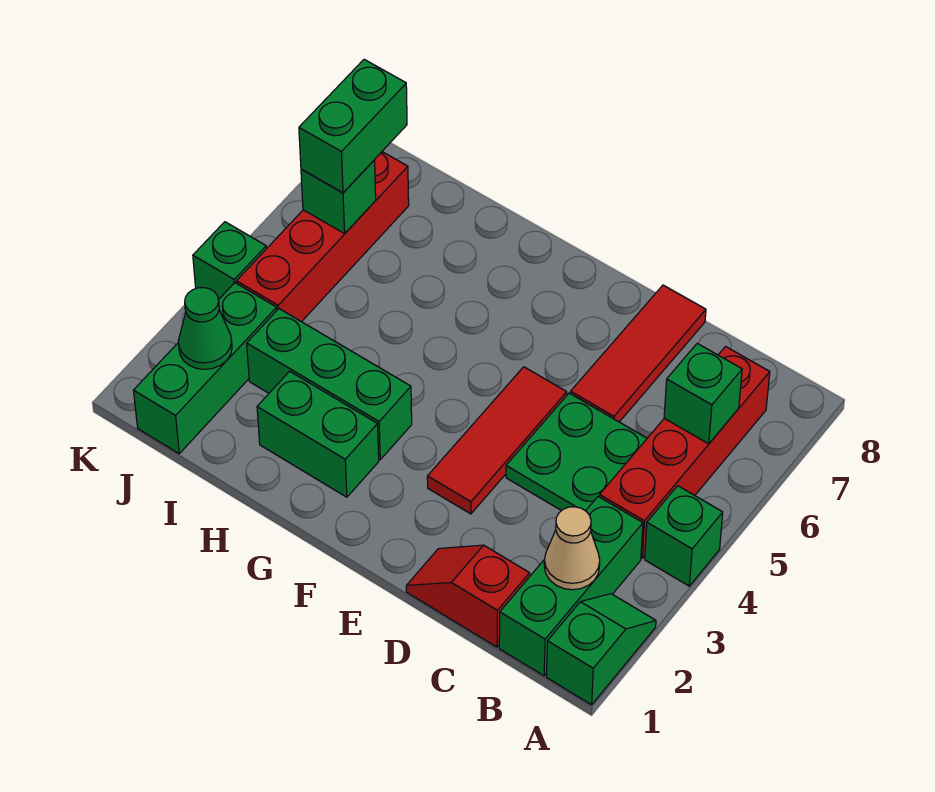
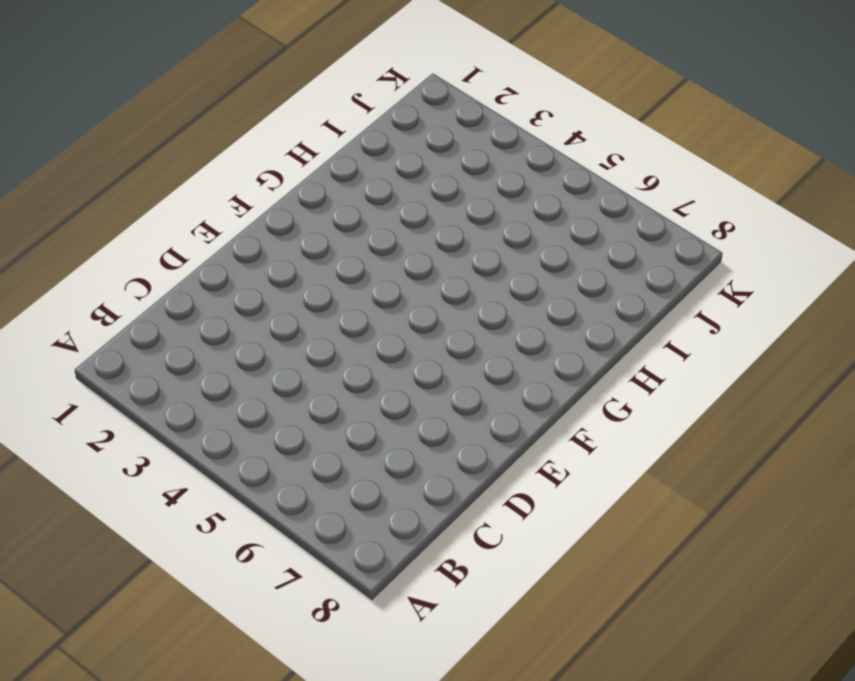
none -> green 1x2 slope [546,594,656,705]
none -> green 1x1 brick [645,486,723,586]
none -> green 1x3 brick [499,497,643,676]

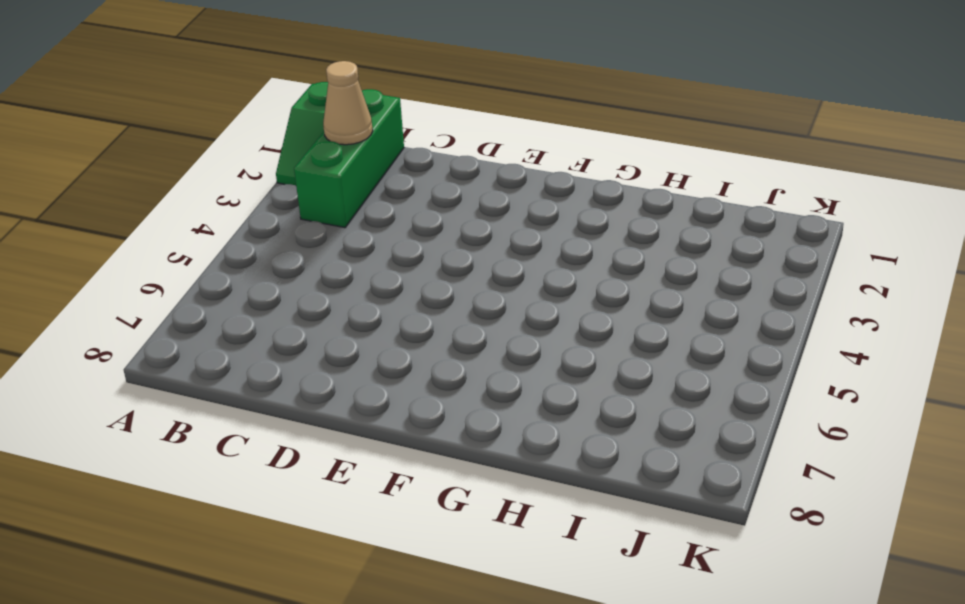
none -> green 1x1 brick [645,486,723,586]
none -> red 1x4 brick [599,347,770,558]
none -> red 1x2 slope [406,545,530,647]

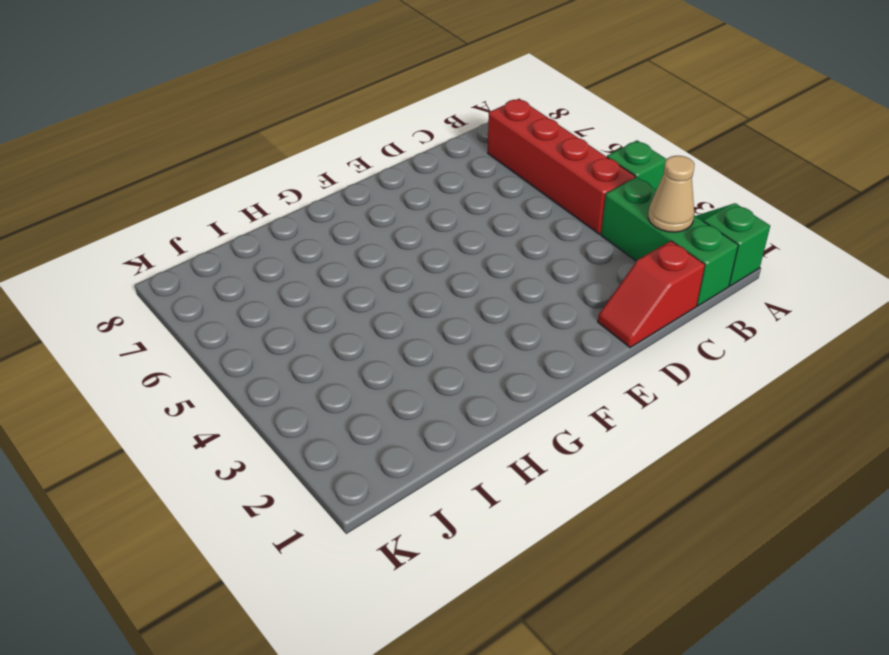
none -> green 2x2 plate [506,393,647,511]
none -> red 1x3 tile [570,285,706,422]
none -> red 1x3 tile [427,367,567,514]

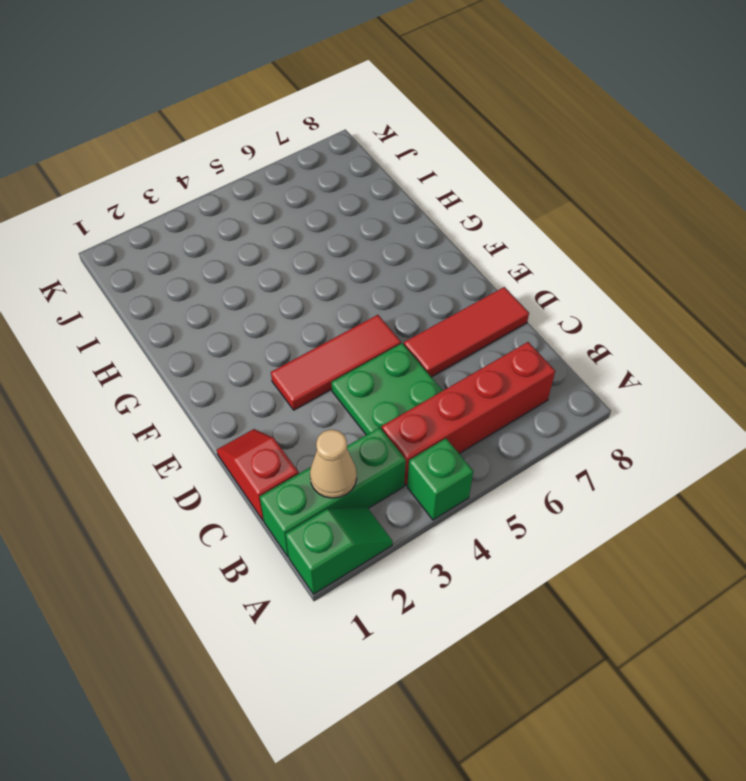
none -> green 1x2 brick [257,371,379,497]
none -> green 1x3 brick [247,309,412,460]
none -> green 1x3 brick [133,283,277,454]

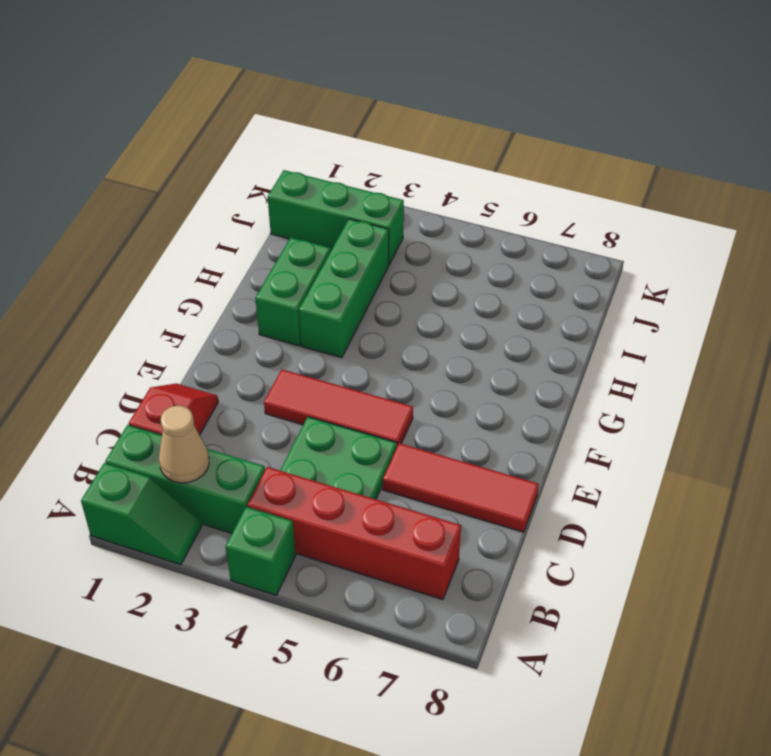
none -> red 1x4 brick [236,152,409,322]
none -> green 1x1 brick [193,222,266,299]
none -> green 1x1 brick [664,343,742,444]

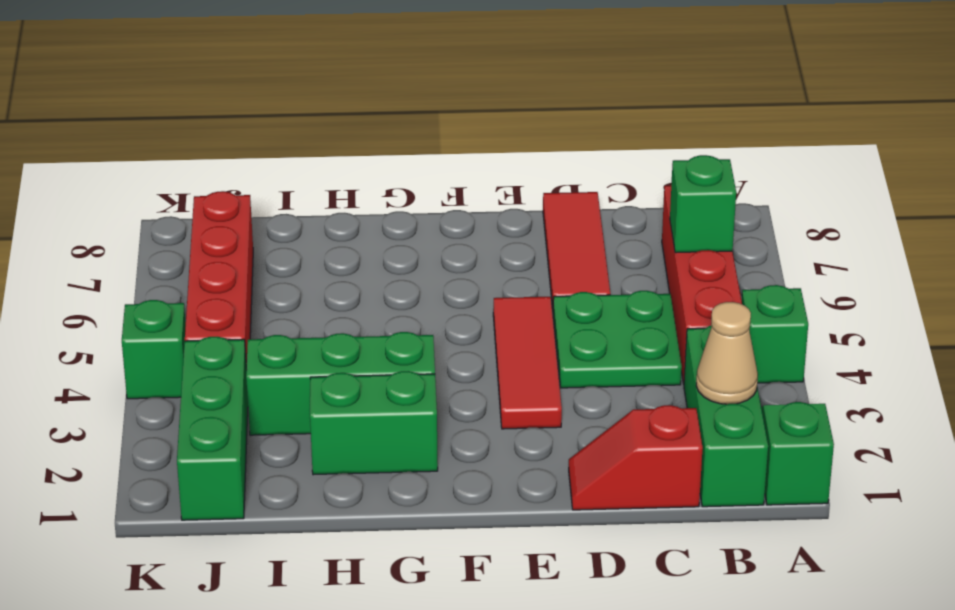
none -> green 1x1 cone [178,288,232,369]
none -> green 1x1 brick [301,160,376,233]
none -> green 1x2 brick [299,60,407,193]

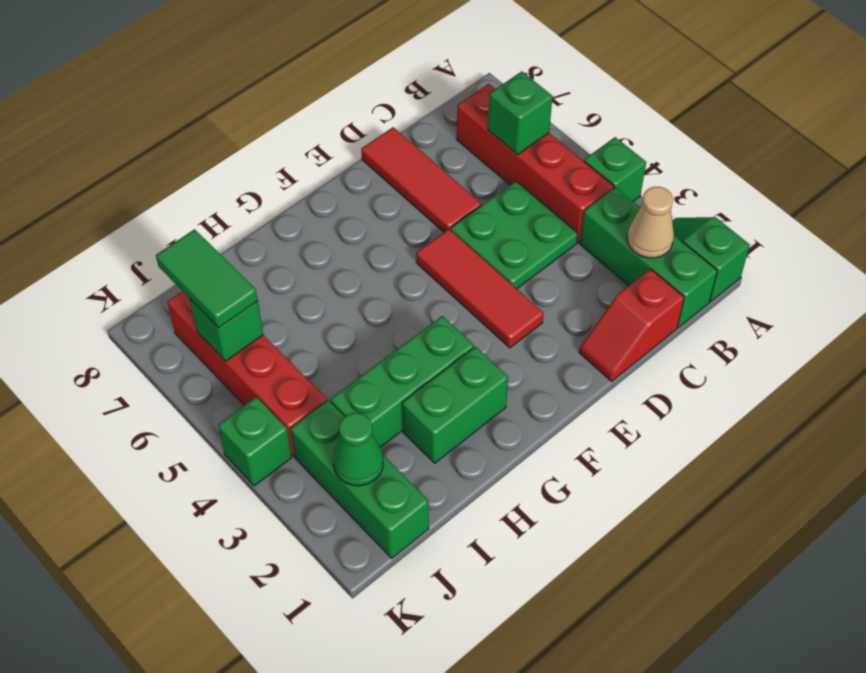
green 1x2 tile [156,229,258,328] -> green 1x2 brick [299,60,407,193]

